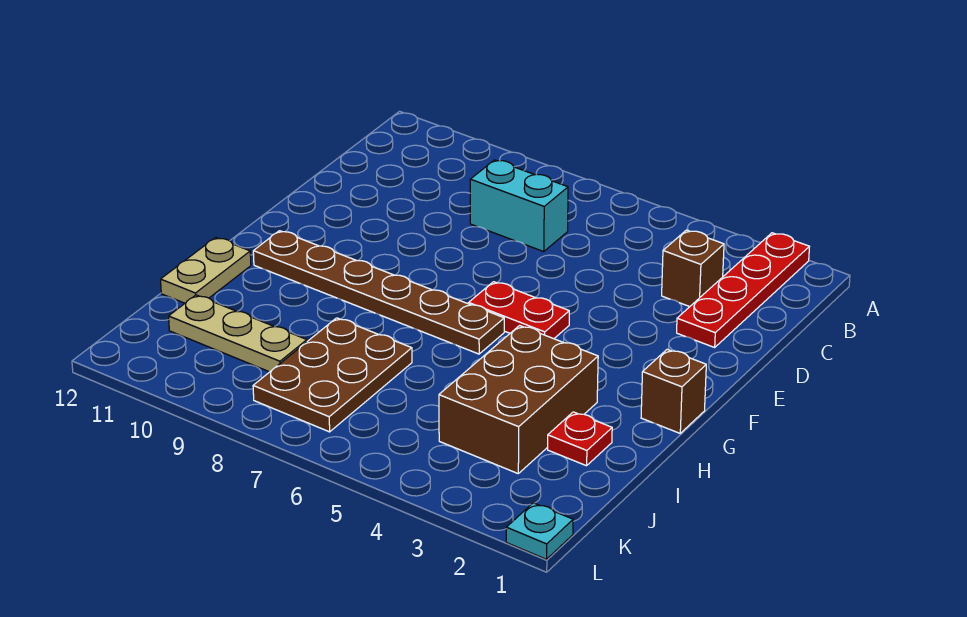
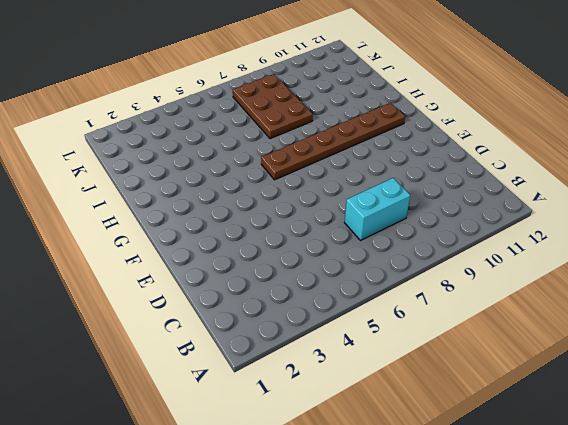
none -> red 1x4 plate [677,233,809,347]
none -> brown 1x1 brick [662,230,724,307]
none -> red 1x2 plate [469,282,569,339]

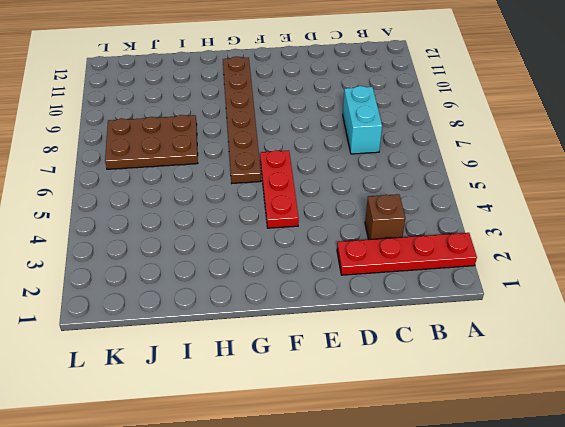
red 1x3 plate [260,150,299,228] -> red 1x2 plate [469,282,569,339]
none -> brown 1x1 brick [641,349,706,433]
none -> brown 2x3 brick [439,326,598,473]
none -> tan 1x2 plate [161,237,251,303]

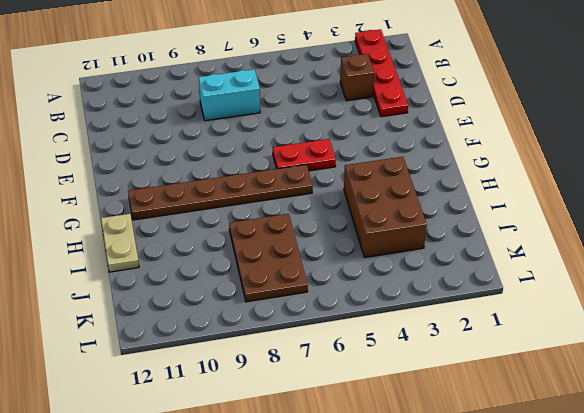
none -> brown 1x1 brick [641,349,706,433]
none -> red 1x1 plate [548,412,612,466]
none -> tan 1x3 plate [169,295,307,372]

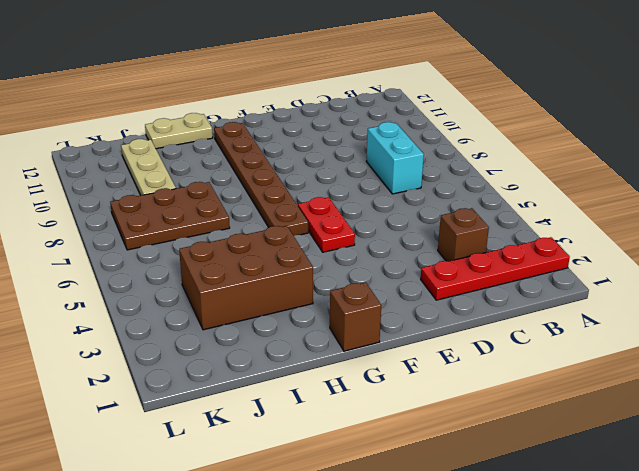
none -> red 1x1 plate [548,412,612,466]
none -> cyan 1x1 plate [506,503,573,559]

